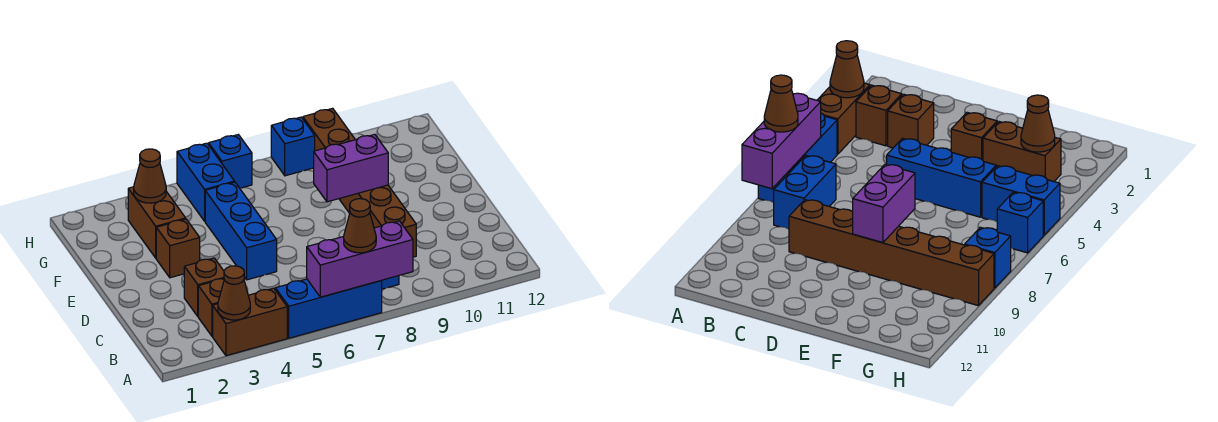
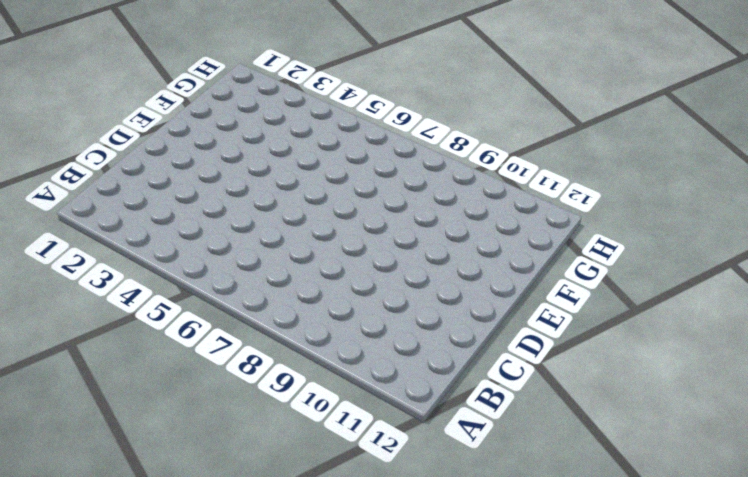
none -> brown 1x2 brick [213,288,287,356]
none -> blue 1x3 brick [275,279,382,338]
none -> brown 1x1 brick [198,279,224,336]

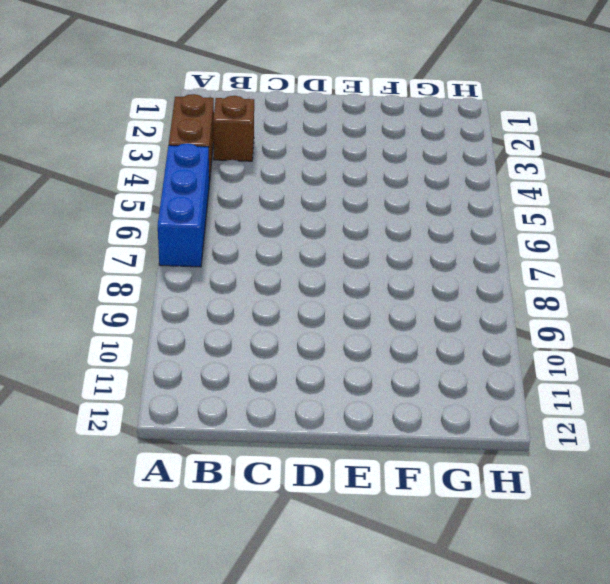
none -> blue 1x2 brick [774,156,836,229]
none -> brown 1x1 brick [184,258,224,316]
none -> brown 1x6 brick [303,108,416,257]

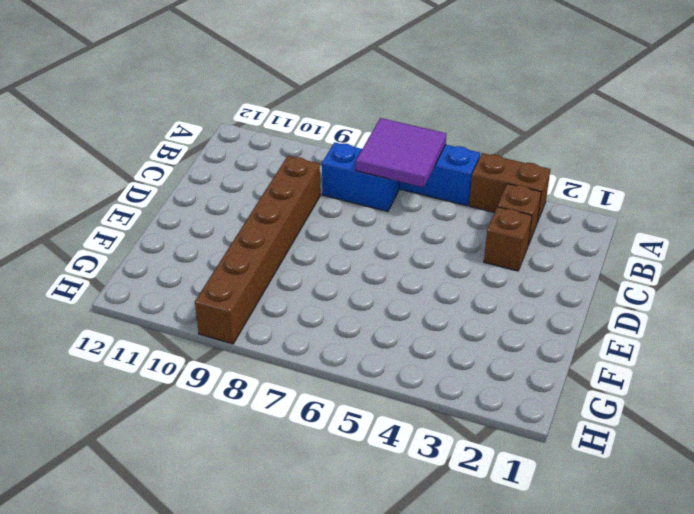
purple 2x2 tile [356,118,446,187] -> purple 1x3 brick [307,221,413,297]
none -> blue 1x3 brick [205,182,277,280]
none -> brown 1x1 brick [156,219,200,278]
none -> brown 1x2 brick [128,187,186,258]

